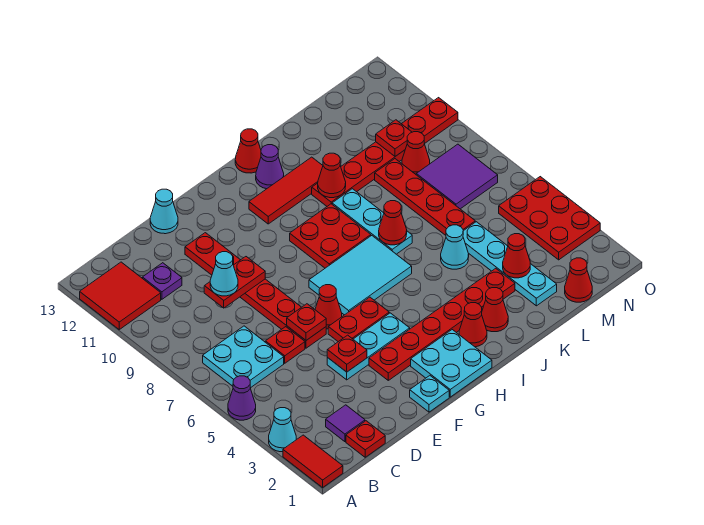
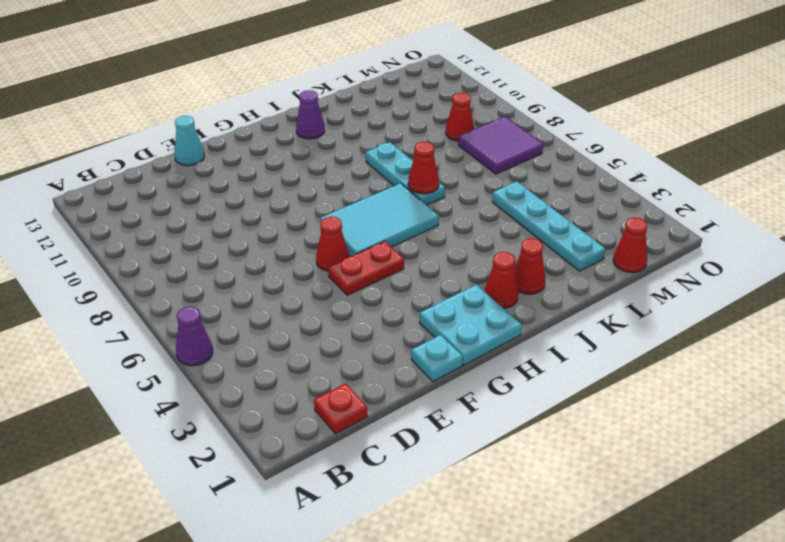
none -> red 1x2 tile [283,435,343,487]
none -> cyan 1x1 cone [269,408,296,452]
none -> red 2x2 tile [80,262,161,329]
none -> cyan 2x2 plate [203,326,284,388]

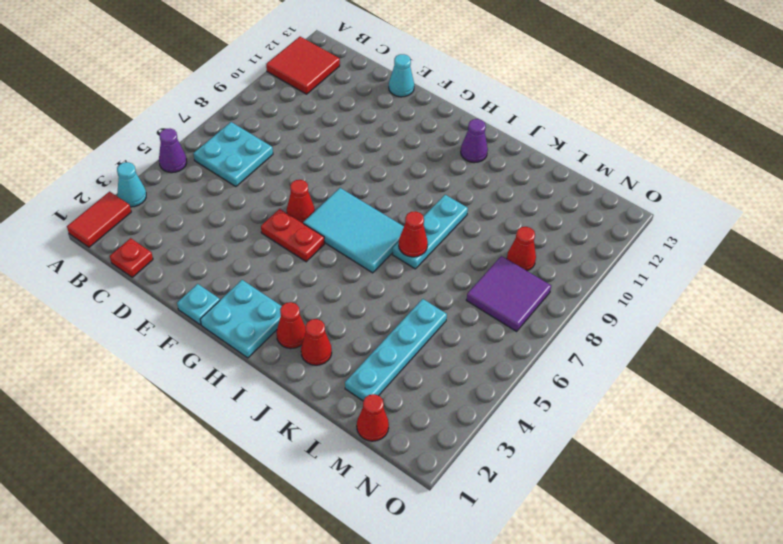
none -> purple 1x1 tile [326,405,365,442]
none -> purple 1x1 plate [142,263,182,299]
none -> red 1x1 plate [265,327,305,363]
none -> cyan 1x3 plate [327,313,410,380]

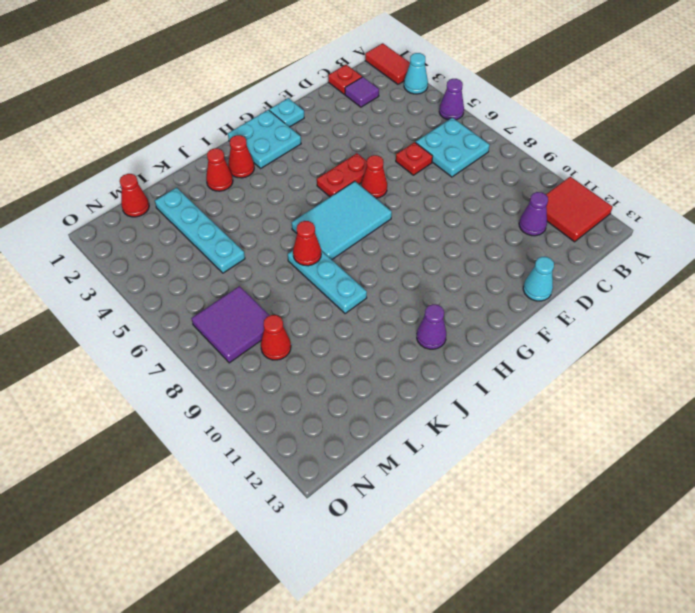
purple 1x1 cone [519,192,548,236] -> purple 1x1 plate [142,263,182,299]
none -> cyan 1x3 plate [327,313,410,380]
none -> red 1x6 plate [185,233,326,348]
none -> red 1x6 plate [369,268,515,380]
none -> red 2x2 plate [290,204,371,268]

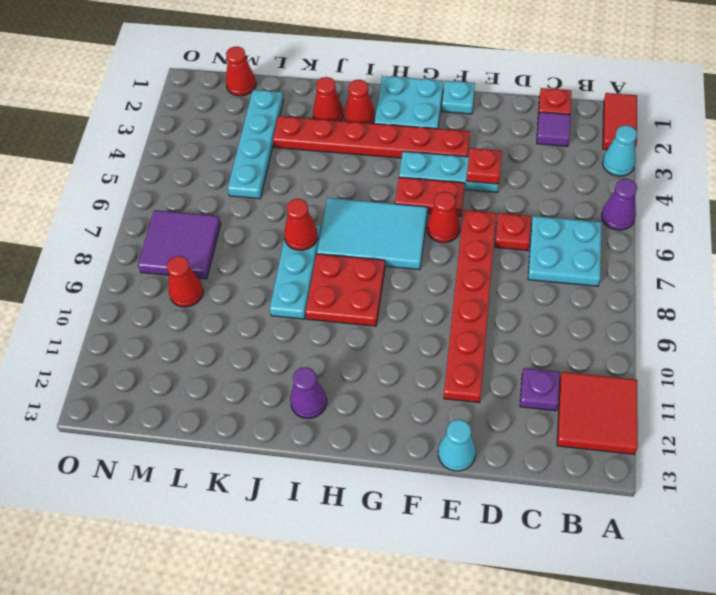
none -> red 1x3 tile [249,157,323,224]
none -> red 1x1 cone [235,129,261,173]
none -> red 1x6 plate [312,98,458,206]
none -> cyan 1x1 cone [441,225,469,269]

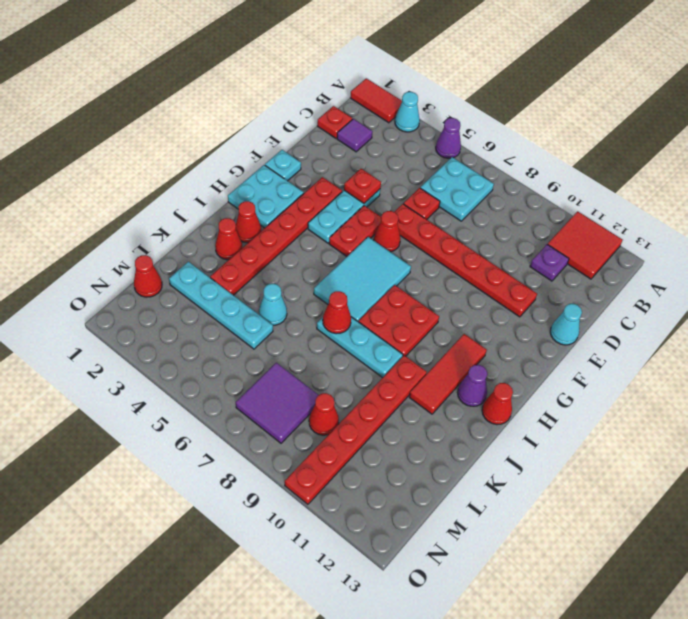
none -> red 1x4 plate [375,159,475,235]
none -> red 2x3 plate [499,177,600,260]
none -> red 1x2 plate [204,257,265,308]
none -> red 1x1 plate [287,304,326,340]

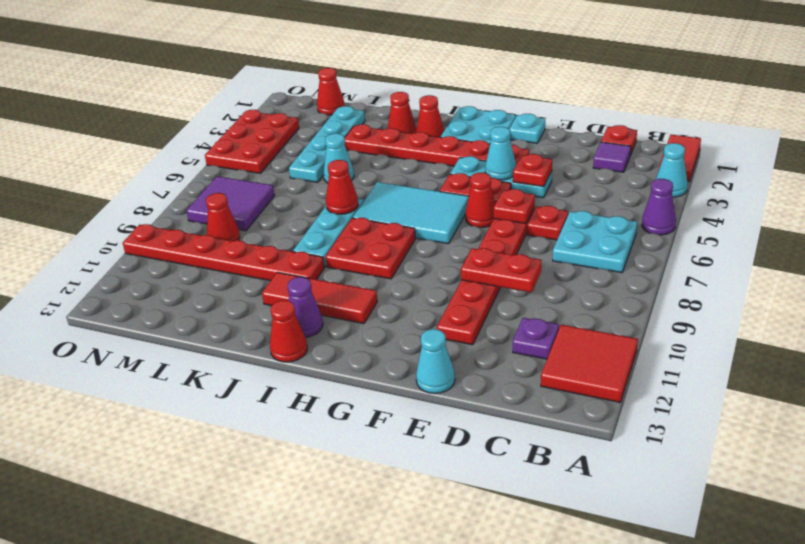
cyan 1x1 cone [485,127,516,180] -> cyan 1x1 cone moved to [210,252,238,296]
none -> red 1x4 plate [375,159,475,235]
none -> red 1x1 cone [318,153,346,198]
none -> red 1x1 cone [503,234,530,278]
none -> red 1x1 plate [376,120,412,156]

